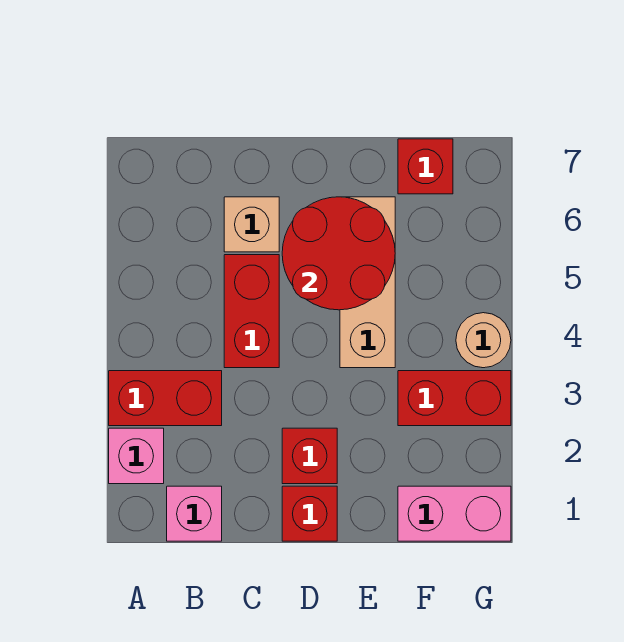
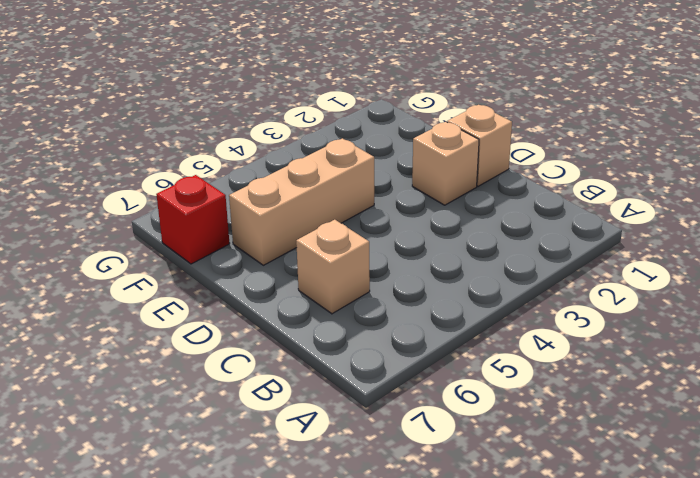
tan 1x1 brick [447,105,512,186] -> red 1x1 brick [282,486,337,541]
tan 1x1 brick [412,122,479,205] -> red 1x1 brick [282,428,337,484]
none -> pink 1x1 brick [109,428,164,484]
none -> red 1x2 brick [109,371,222,426]
none -> pink 1x1 brick [167,486,222,541]

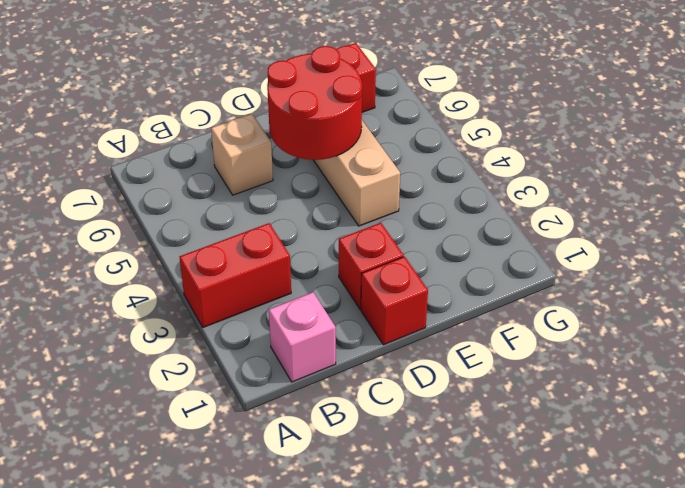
none -> pink 1x1 brick [109,428,164,484]
none -> red 1x2 brick [224,255,279,368]
none -> pink 1x2 brick [398,486,511,541]

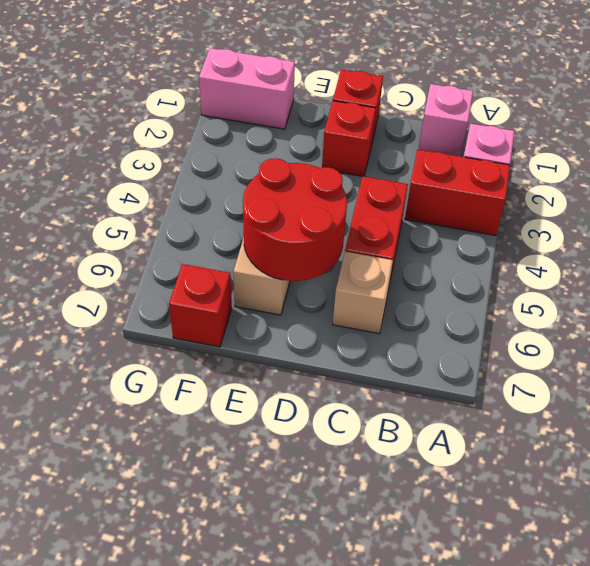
none -> red 1x2 brick [398,371,511,426]
none -> tan 1x1 round brick [456,313,511,368]

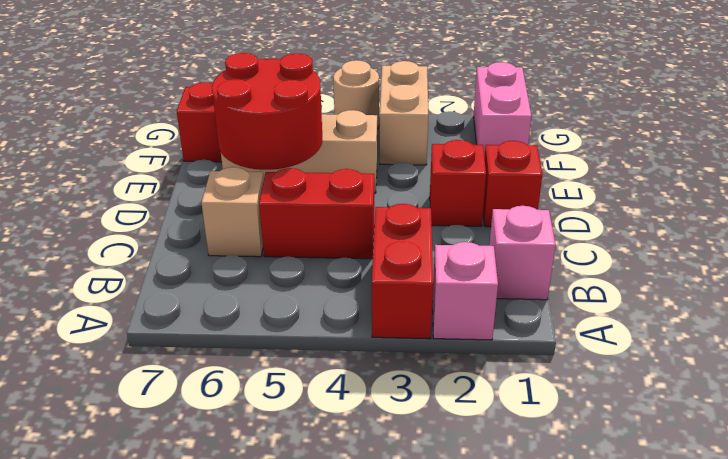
tan 1x2 brick [380,61,429,165] -> red 1x2 brick [398,371,511,426]

